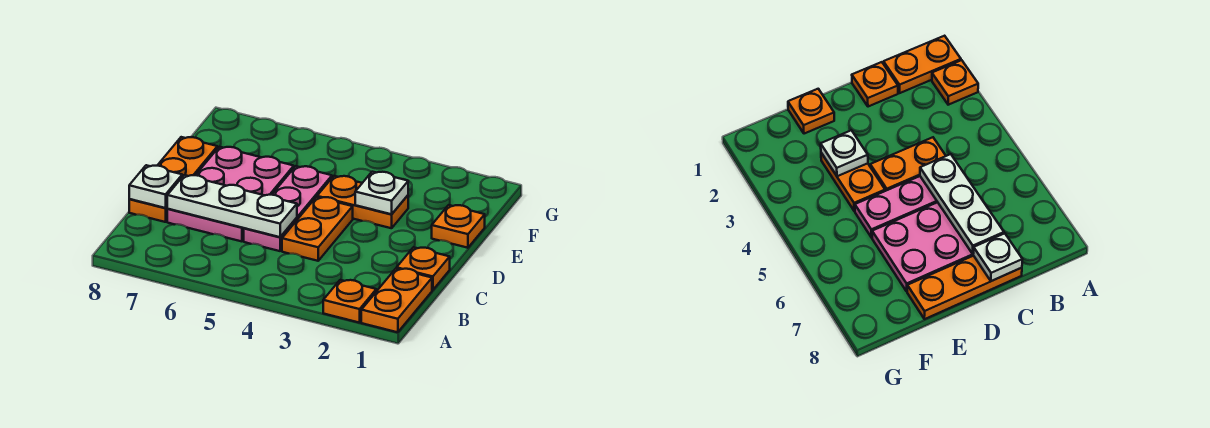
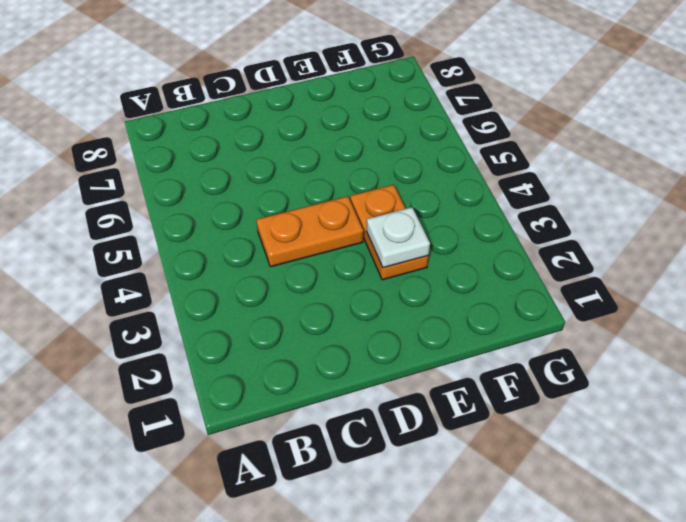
none -> orange 1x2 plate [361,268,432,332]
none -> orange 1x1 plate [323,280,376,323]
none -> orange 1x1 plate [397,247,450,290]

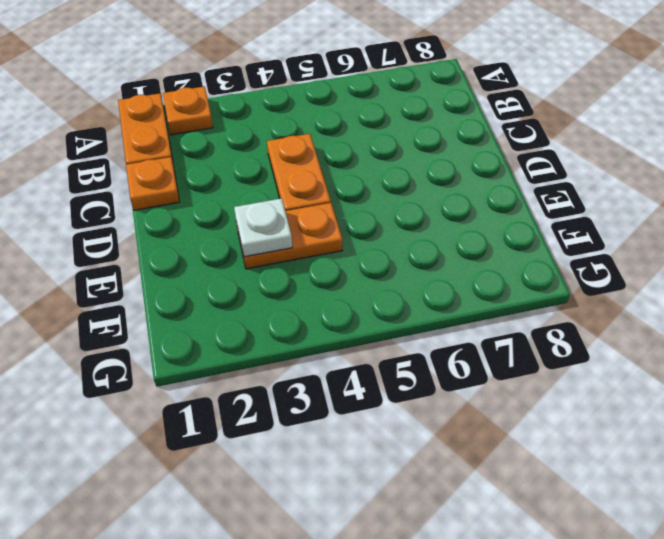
none -> pink 1x3 plate [244,166,332,251]
none -> pink 2x3 plate [167,147,294,241]
none -> orange 1x3 plate [129,137,217,222]

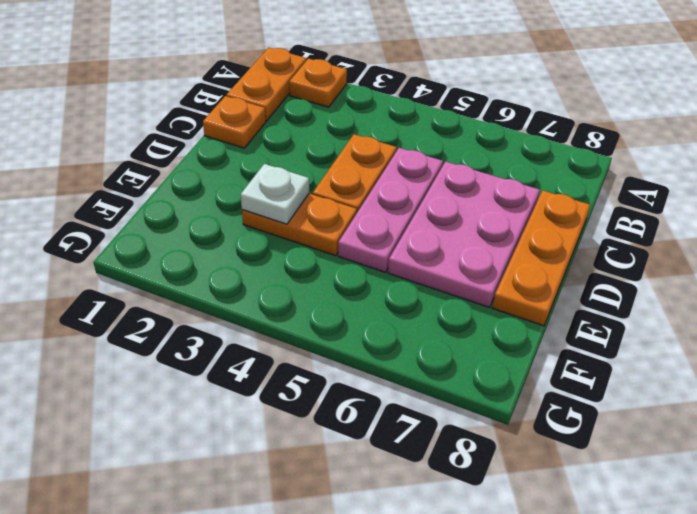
none -> orange 1x1 plate [432,205,485,248]
none -> white 1x3 plate [167,175,297,237]
none -> white 1x1 plate [129,165,182,208]

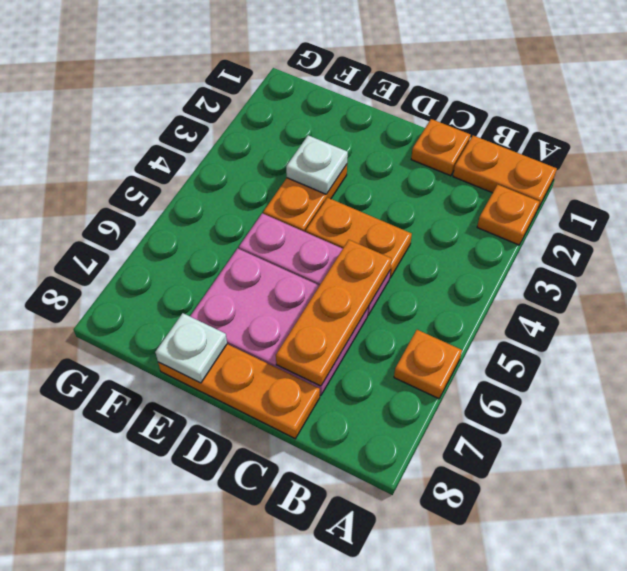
orange 1x1 plate [394,330,462,399] -> orange 1x1 plate moved to [432,205,485,248]
orange 1x3 plate [276,240,392,386] -> white 1x3 plate [167,175,297,237]
white 1x1 plate [155,313,227,383] -> white 1x1 plate moved to [129,165,182,208]

